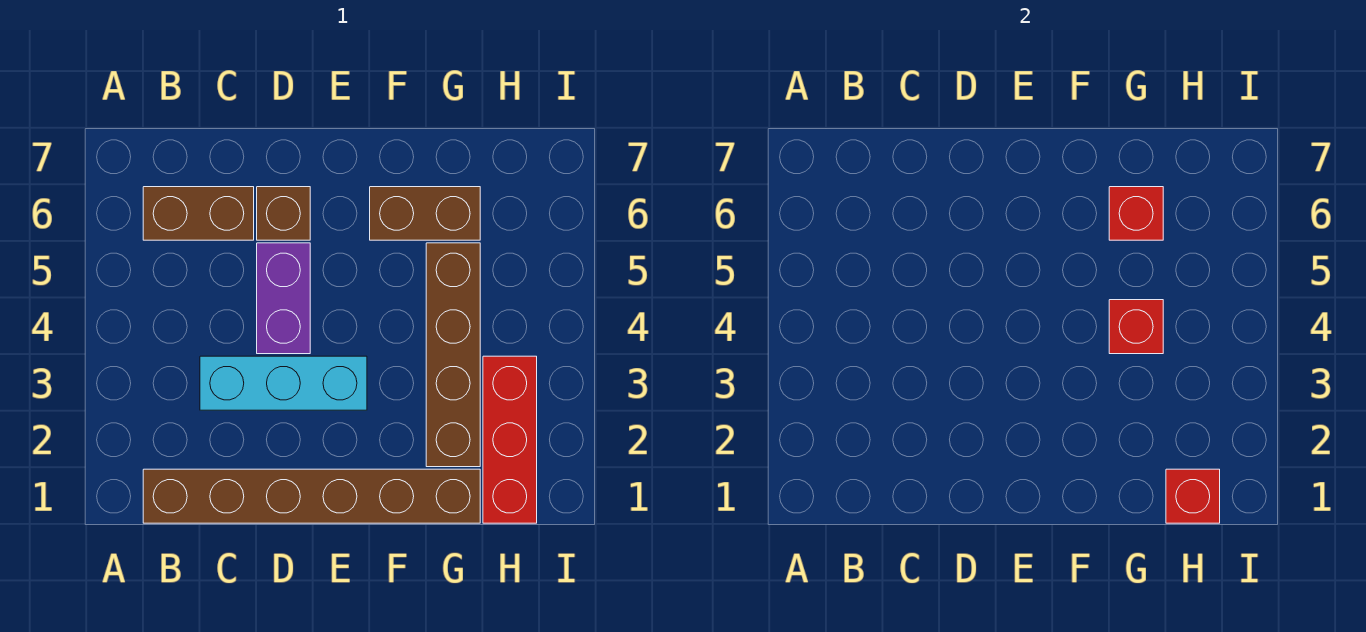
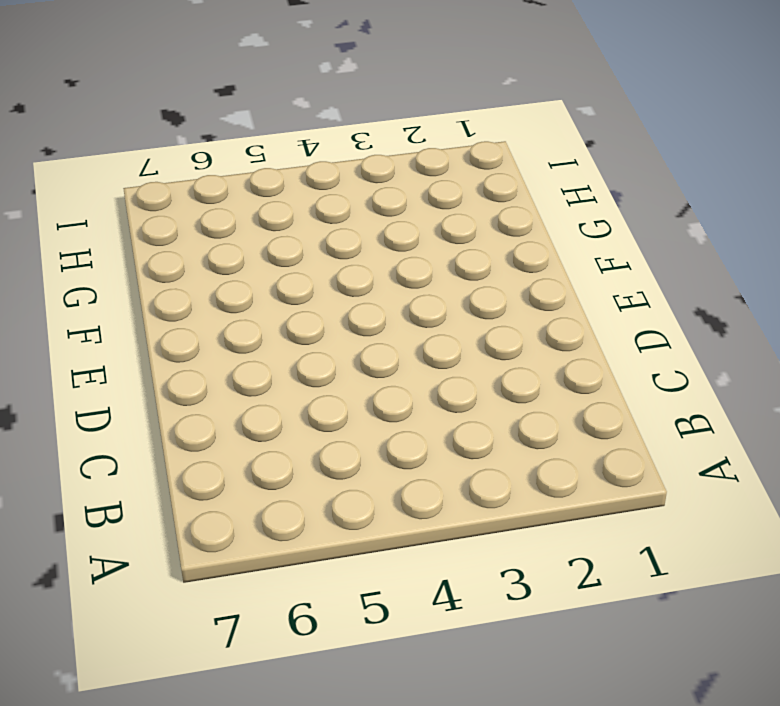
none -> brown 1x6 brick [143,469,480,523]
none -> brown 1x2 brick [143,187,254,240]

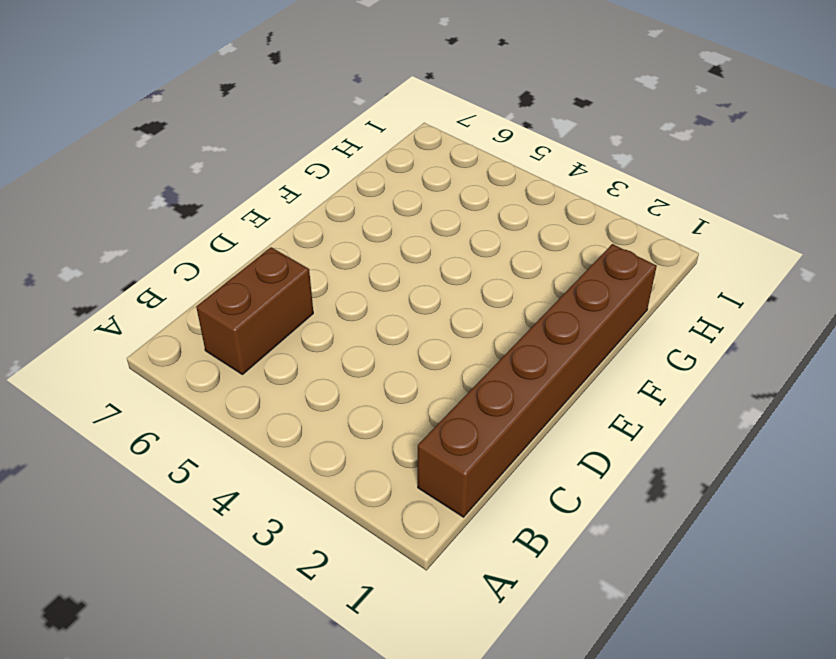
none -> cyan 1x3 brick [200,356,367,410]
none -> purple 1x2 brick [257,243,310,354]

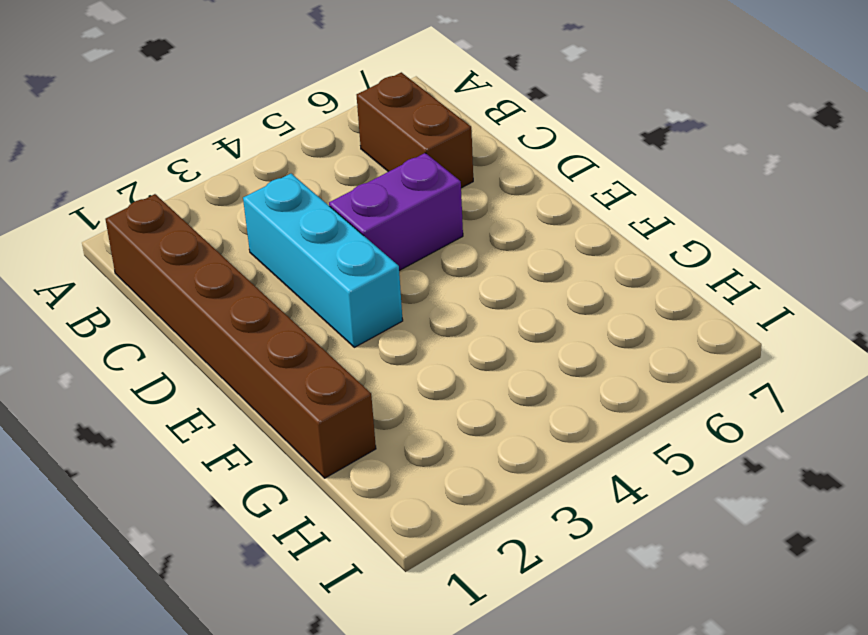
none -> brown 1x1 brick [257,187,310,240]
none -> brown 1x2 brick [370,187,480,240]

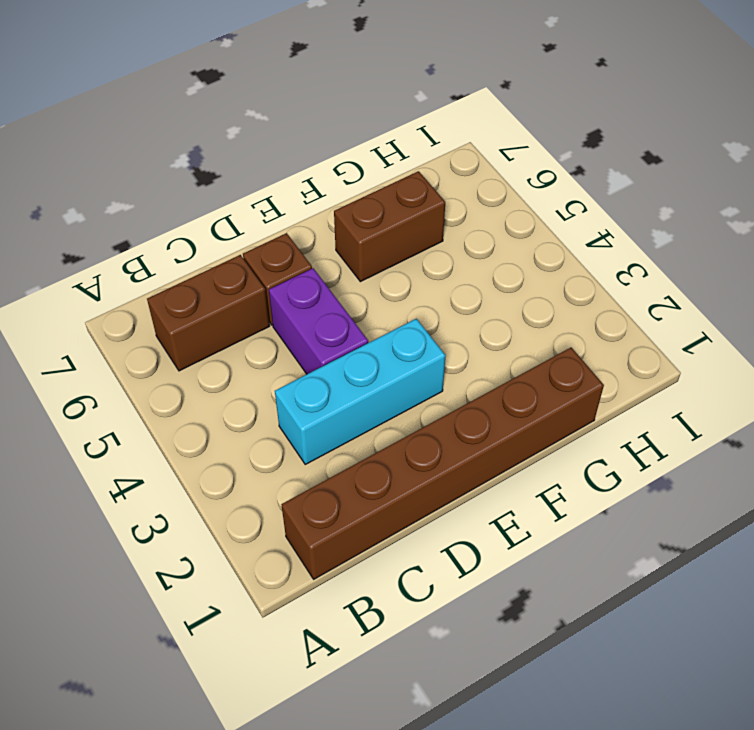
none -> brown 1x4 brick [426,243,480,467]
none -> red 1x3 brick [483,356,537,523]

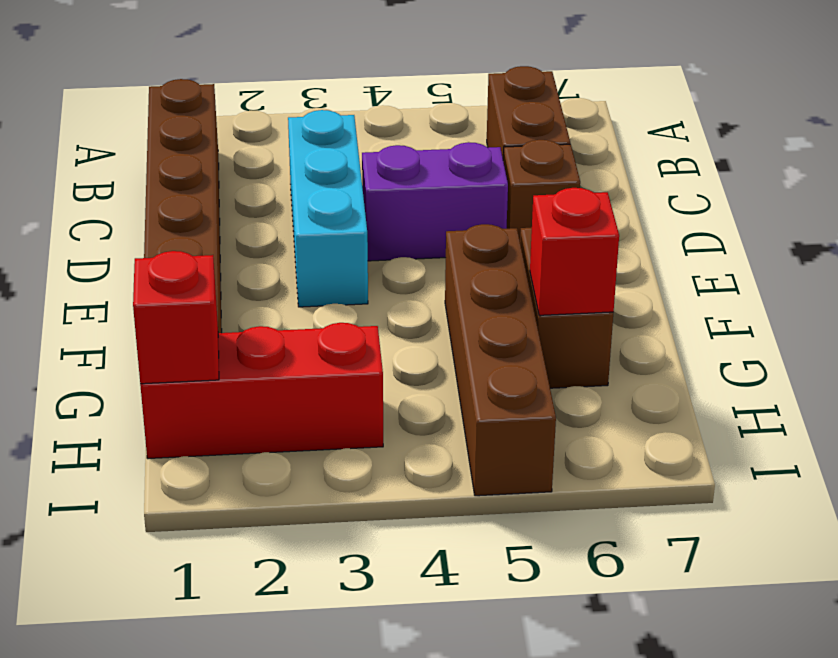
brown 1x4 brick [445,224,556,496] -> brown 1x4 brick turned to [426,243,480,467]
none -> red 1x1 brick [1109,300,1163,354]

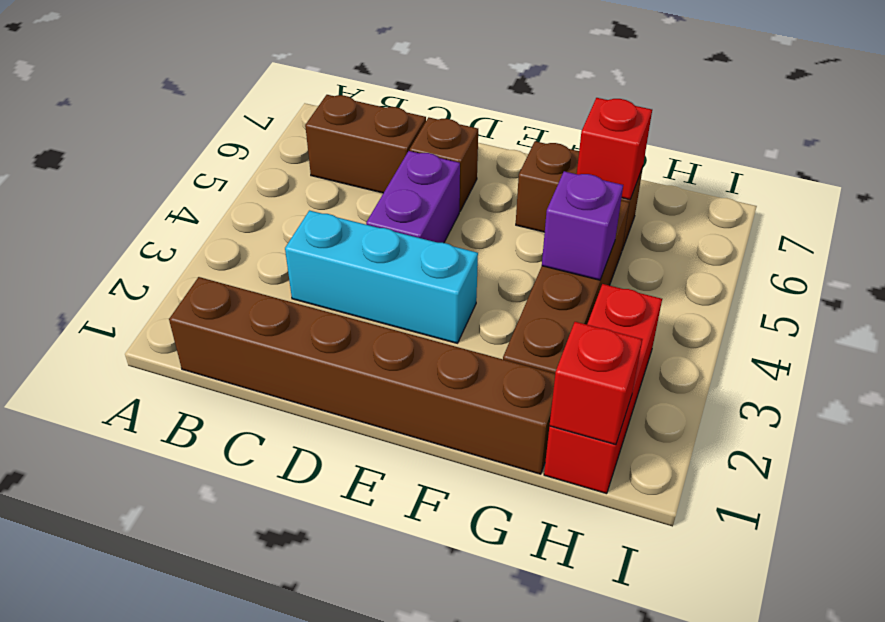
purple 1x1 brick [542,171,623,280] -> red 1x1 brick [1109,300,1163,354]

